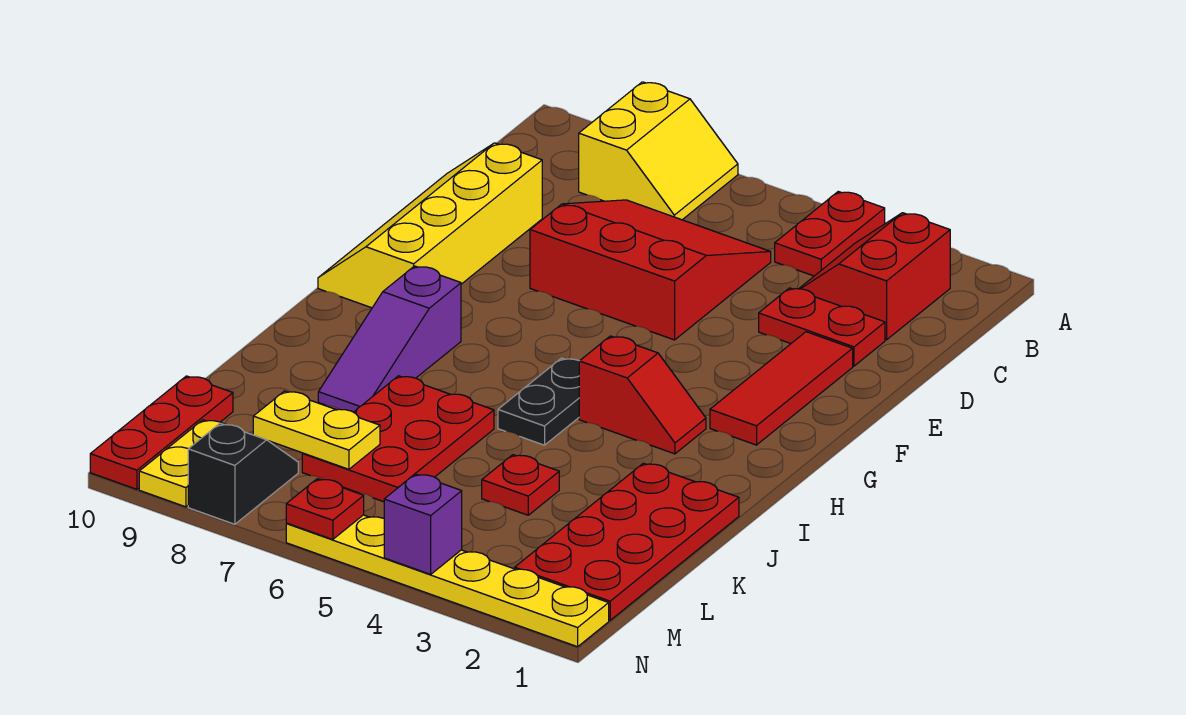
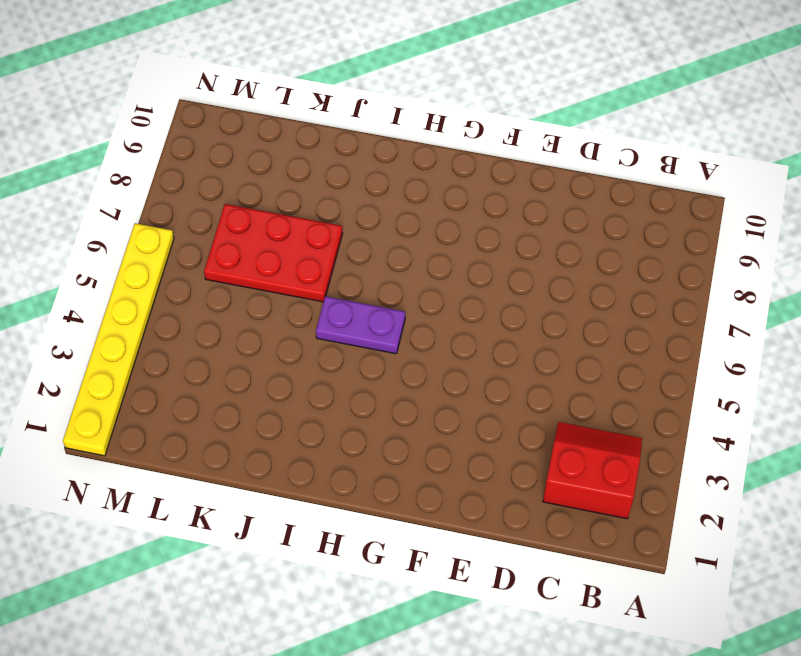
purple 1x2 plate [316,296,405,354] -> black 1x2 plate [498,358,579,445]
none -> red 1x2 plate [775,192,885,276]
none -> yellow 2x2 slope [579,82,738,220]
none -> red 3x3 slope [530,200,771,340]

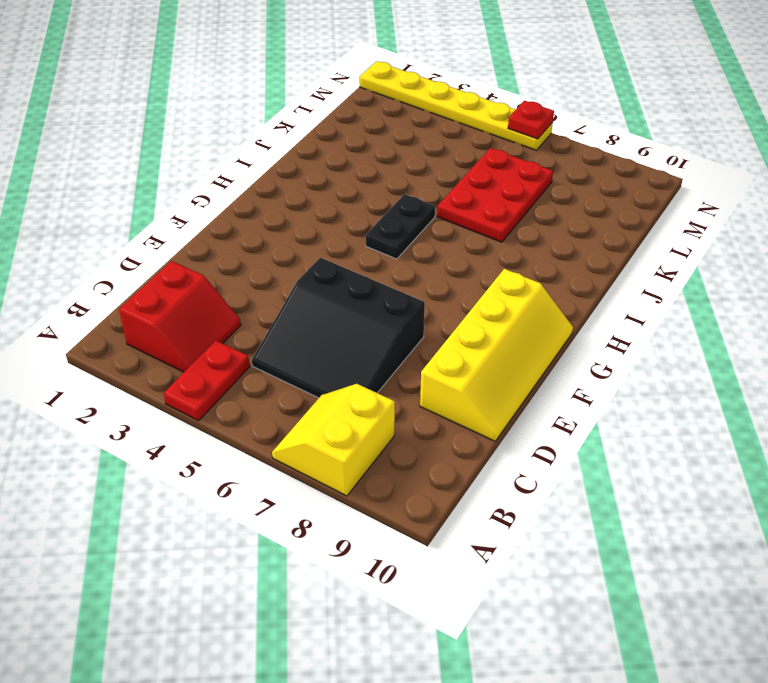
black 3x3 slope [252,258,425,398] -> red 3x3 slope [530,200,771,340]
none -> red 1x2 plate [759,288,885,366]
none -> red 1x3 tile [710,332,853,445]
none -> red 1x2 slope [579,336,706,454]

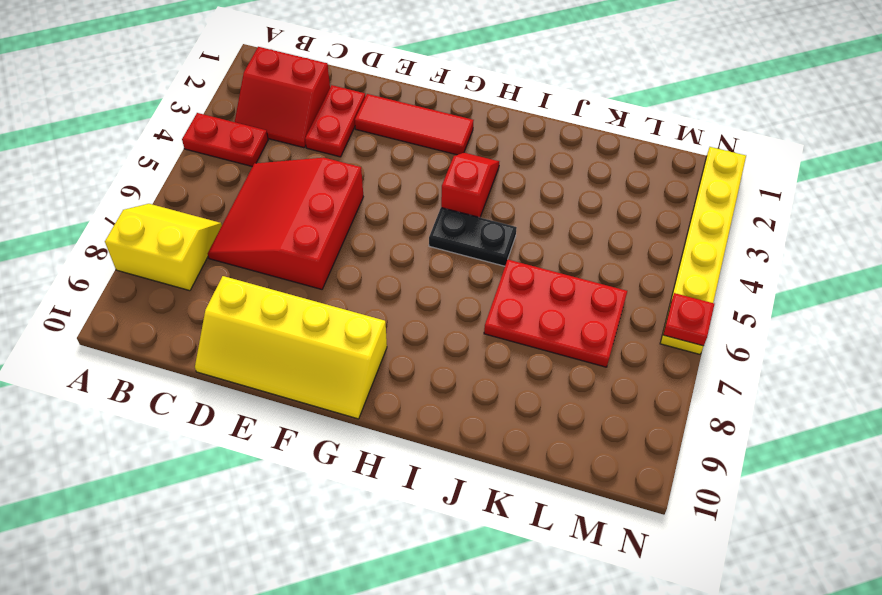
none -> purple 1x3 slope [318,266,461,412]
none -> red 2x4 plate [515,463,739,620]
none -> red 1x1 plate [482,455,559,515]

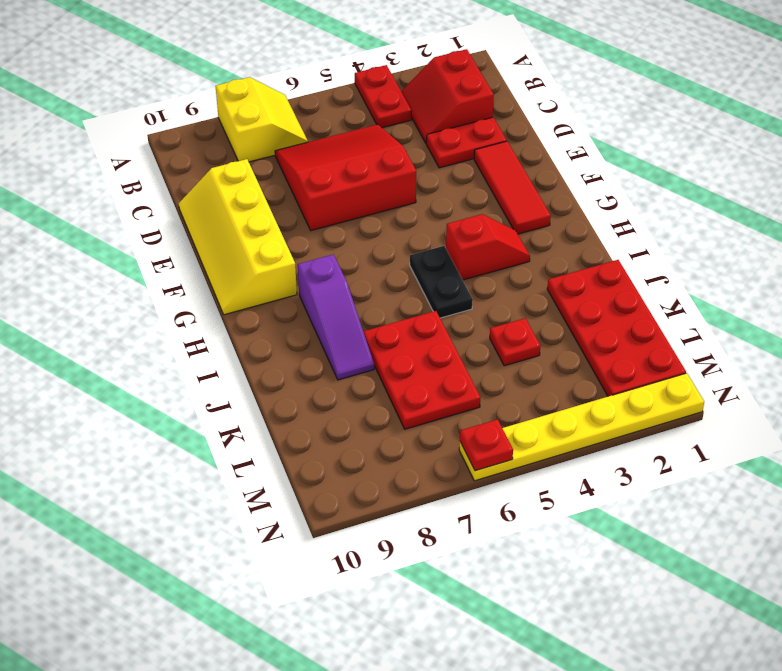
none -> red 1x3 plate [90,376,233,489]
none -> black 1x2 slope [188,423,298,524]
none -> yellow 1x2 plate [139,420,225,507]

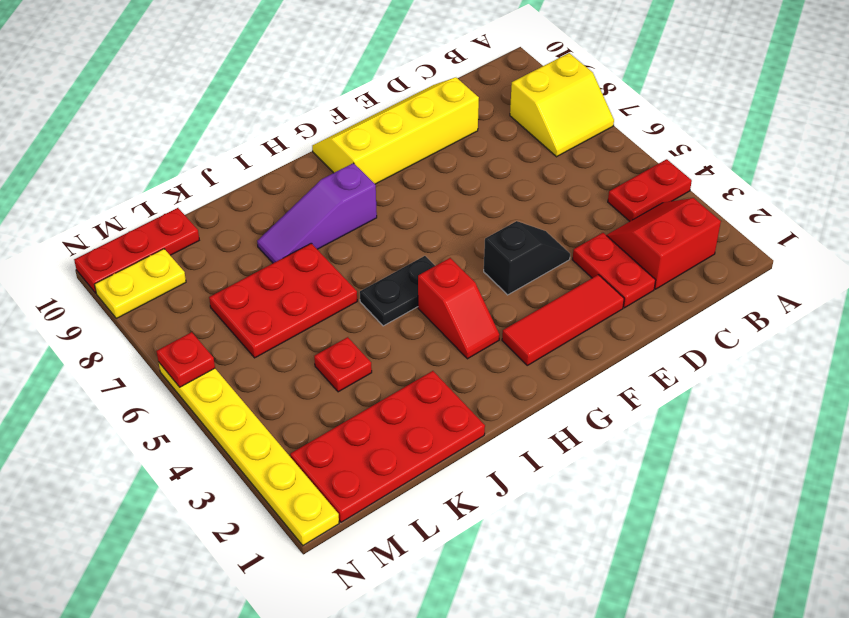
black 1x2 slope [484,221,570,295] -> black 1x2 slope moved to [188,423,298,524]
none -> red 3x3 slope [530,200,771,340]
none -> yellow 1x2 plate [253,391,380,469]
none -> purple 1x1 brick [384,474,462,574]

